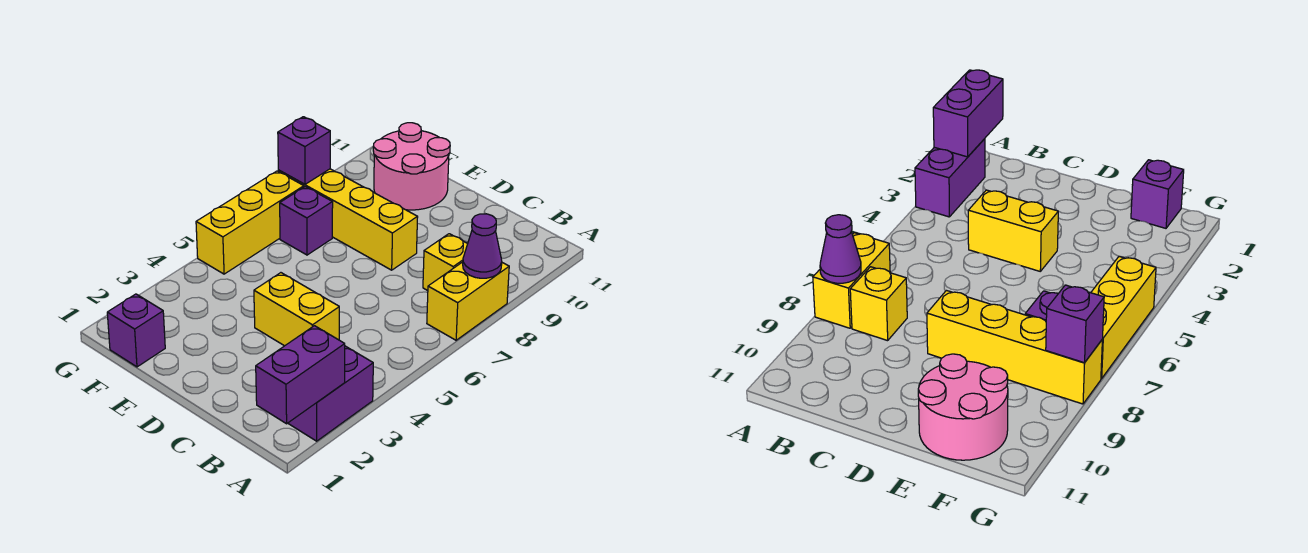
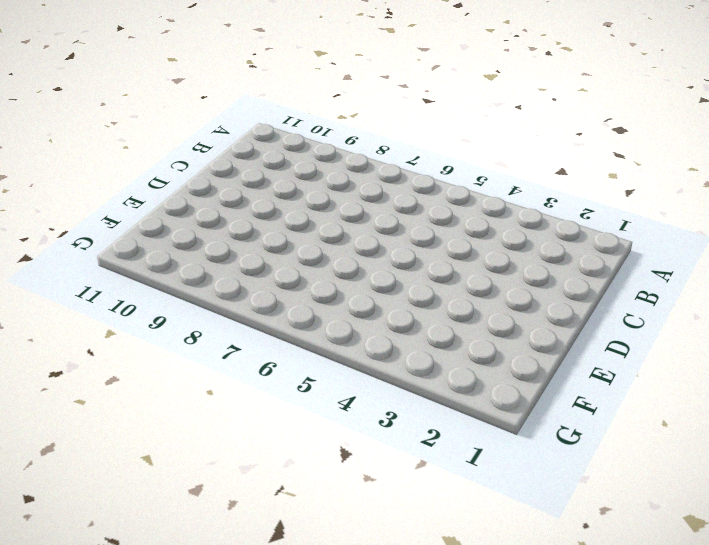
none -> purple 1x2 brick [288,346,373,441]
none -> yellow 1x2 brick [427,262,509,340]
none -> yellow 1x1 brick [423,234,468,291]

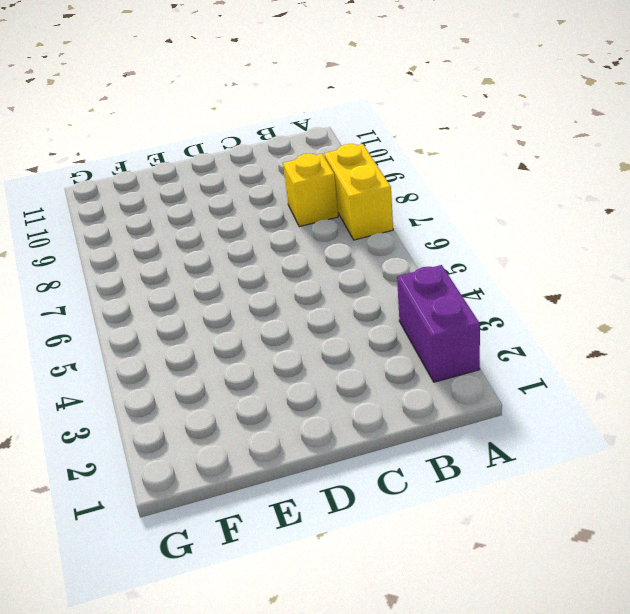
none -> yellow 1x2 brick [254,273,339,346]
none -> yellow 1x4 brick [278,169,418,270]
none -> pink 2x2 round brick [373,123,450,210]

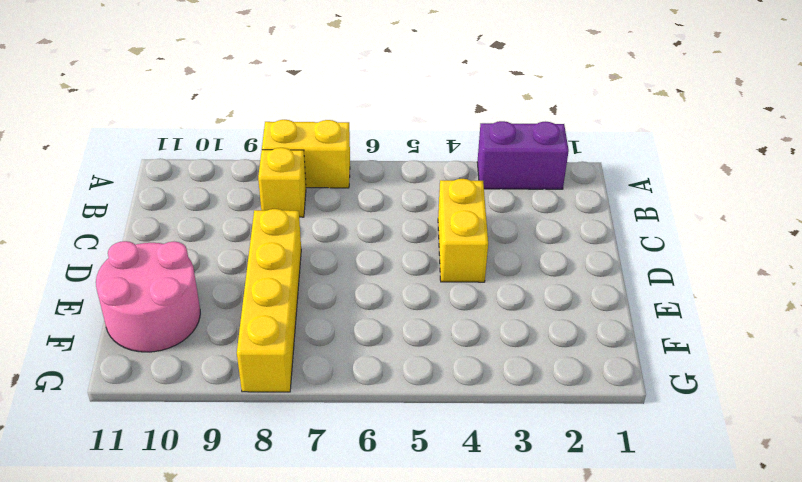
none -> purple 1x1 brick [107,294,165,367]
none -> purple 1x1 brick [280,187,333,255]
none -> yellow 1x3 brick [196,171,304,274]

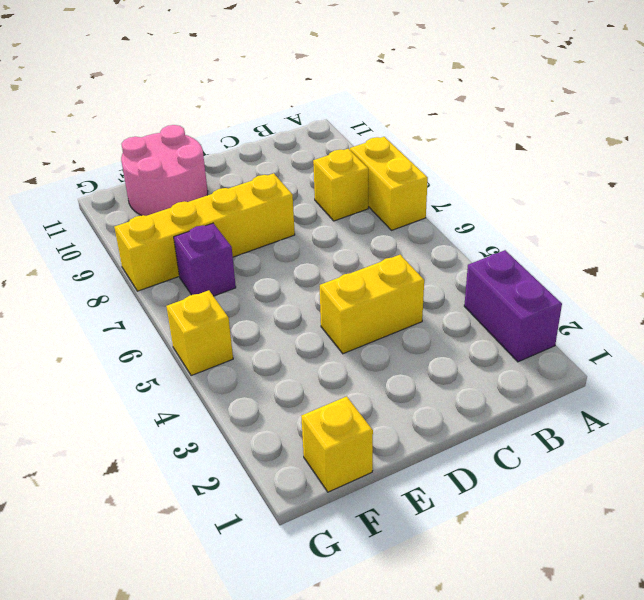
yellow 1x1 brick [301,396,373,492] -> purple 1x1 brick [107,294,165,367]
yellow 1x1 brick [166,290,233,376] -> yellow 1x3 brick [196,171,304,274]
none -> purple 1x2 brick [256,326,345,424]
none -> purple 1x1 cone [463,214,502,278]
none -> purple 1x1 brick [278,117,330,184]

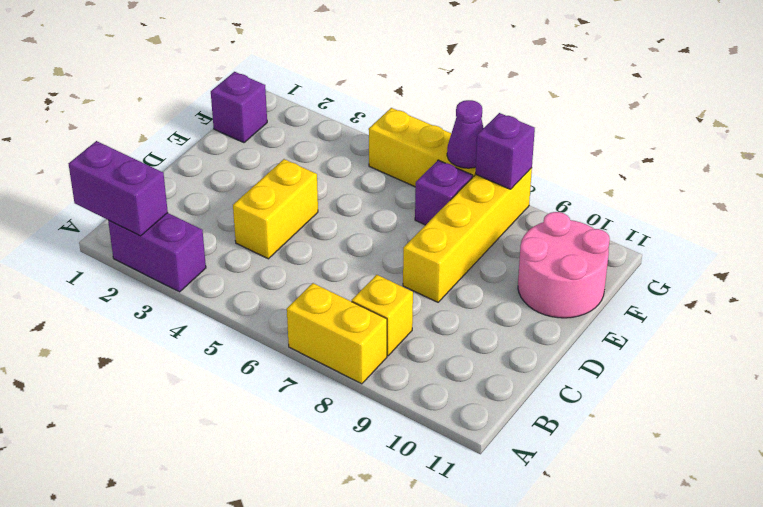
purple 1x1 cone [447,100,483,168] -> purple 1x1 cone moved to [463,214,502,278]

